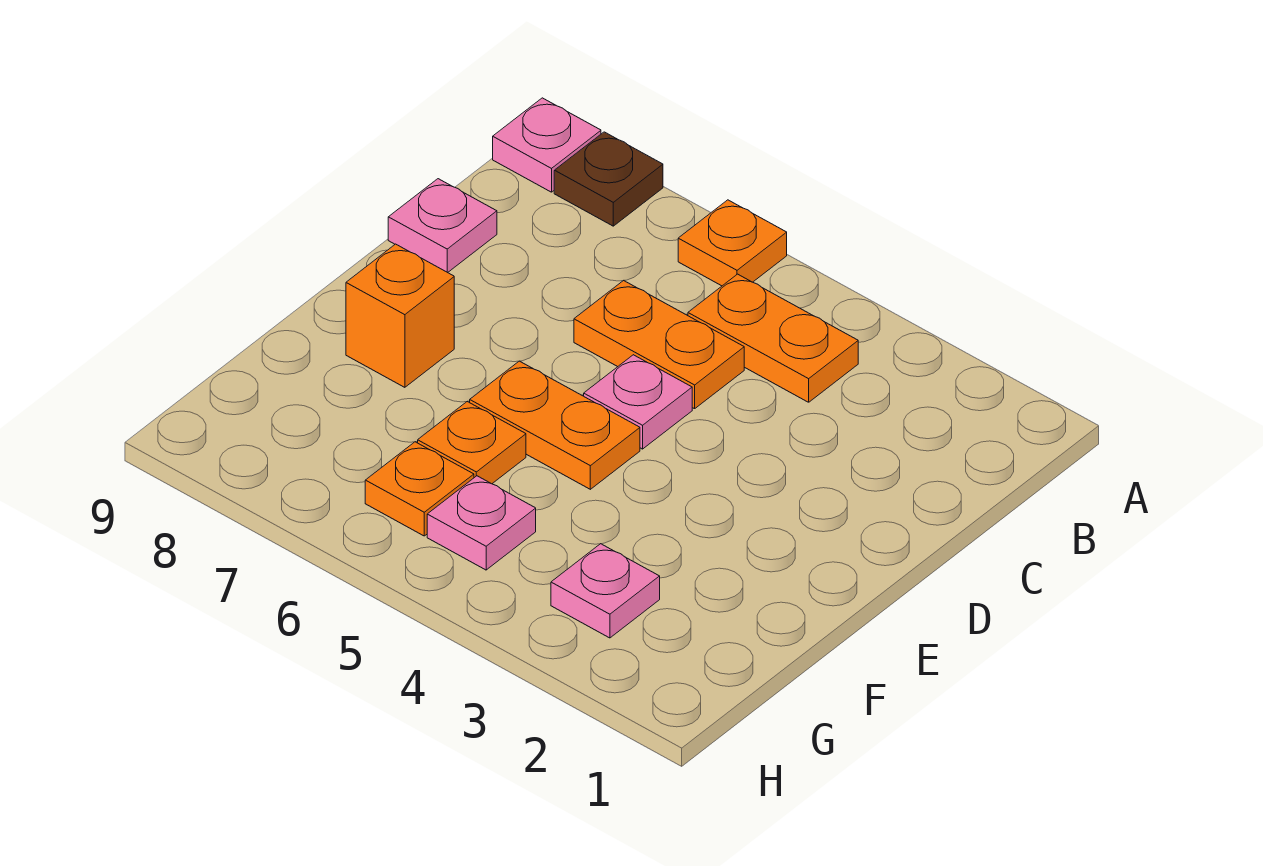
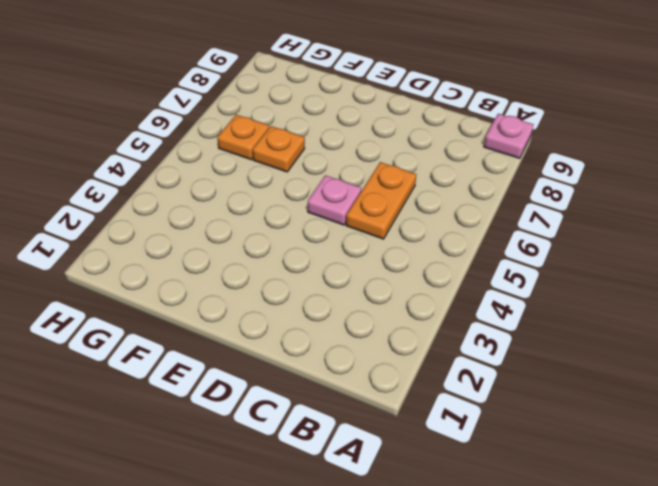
none -> orange 1x1 plate [678,200,787,286]
none -> brown 1x1 plate [554,132,663,226]
none -> orange 1x2 plate [688,274,858,402]

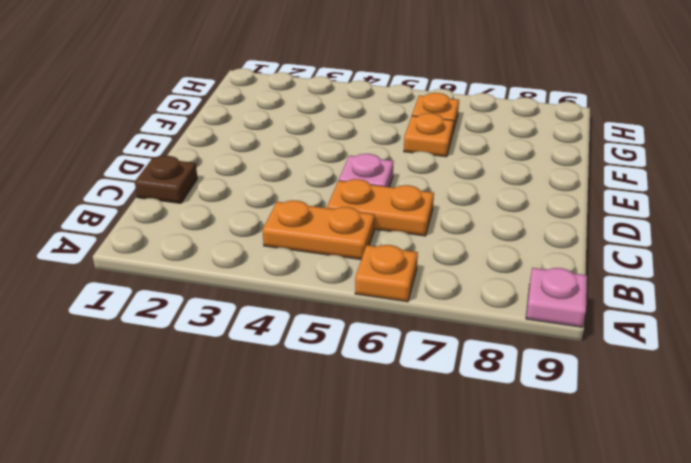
brown 1x1 plate [135,156,197,203] -> brown 1x1 plate moved to [554,132,663,226]
none -> pink 1x1 plate [388,179,497,273]
none -> orange 1x2 plate [470,361,640,489]
none -> orange 1x1 brick [346,244,454,387]

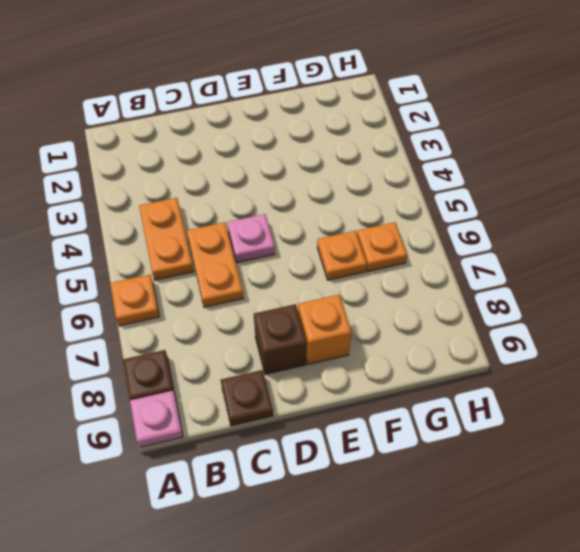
brown 1x1 plate [221,370,273,426] -> pink 1x1 plate [388,179,497,273]
brown 1x1 brick [254,304,307,374] -> none
none -> orange 1x2 plate [470,361,640,489]
none -> pink 1x1 plate [551,544,660,638]
none -> pink 1x1 plate [427,476,536,570]

